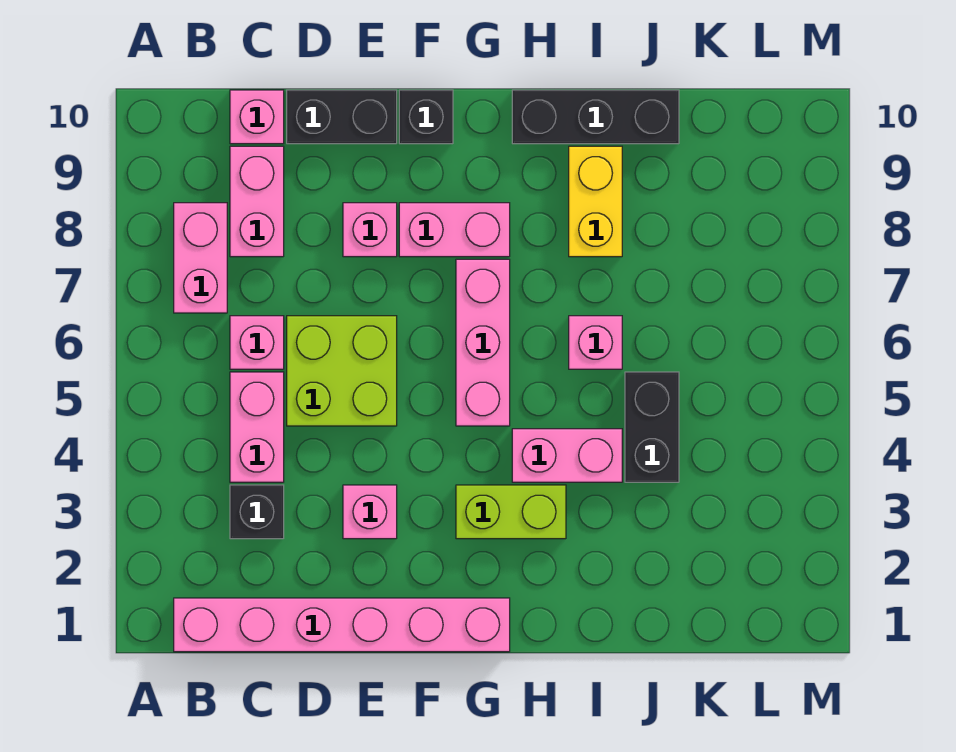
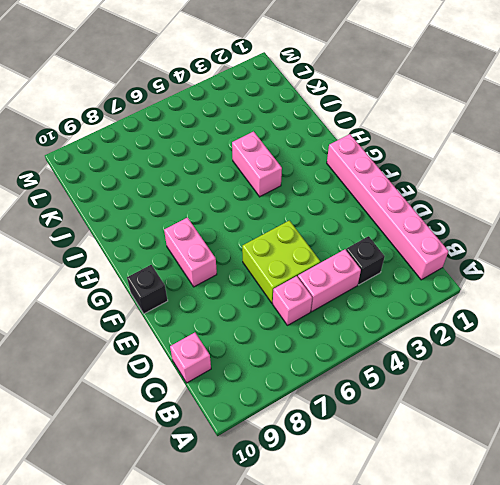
none -> pink 1x2 brick [174,203,227,313]
none -> pink 1x2 brick [230,146,284,257]
none -> black 1x2 brick [287,90,397,144]

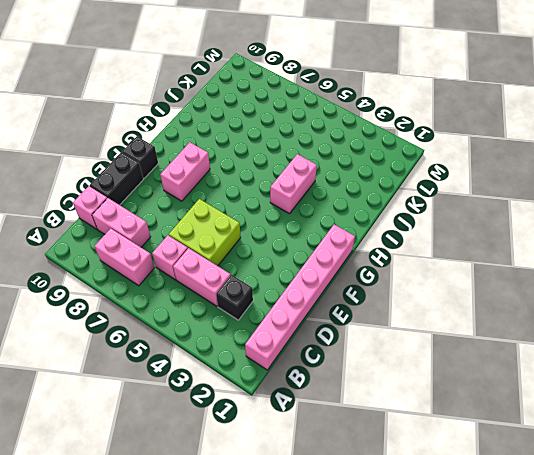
none -> pink 1x1 brick [343,485,397,539]
none -> pink 1x1 brick [343,203,397,257]
none -> lime 1x2 brick [456,485,566,539]

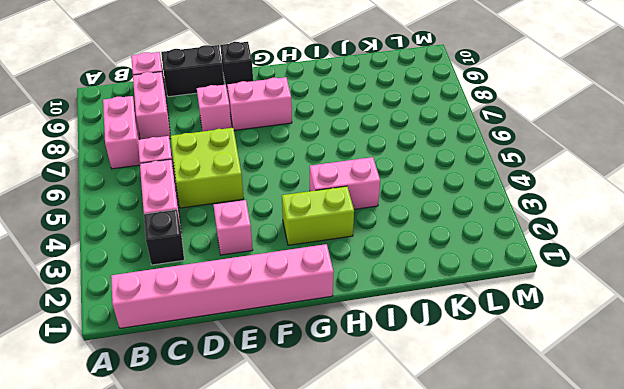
none -> pink 1x3 brick [456,259,510,426]
none -> black 1x3 brick [512,90,679,144]
none -> pink 1x1 brick [569,316,622,369]

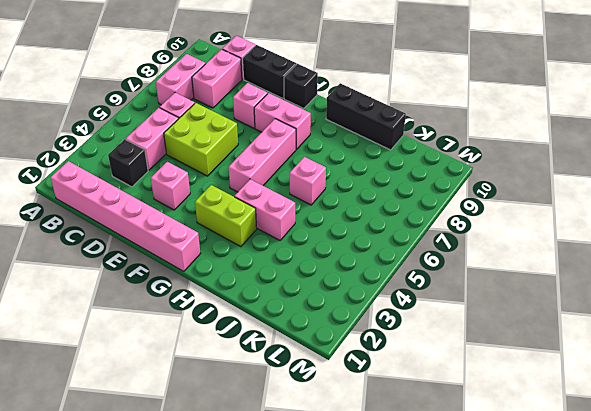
none -> yellow 1x2 brick [569,146,622,257]
none -> black 1x2 brick [625,372,679,482]

